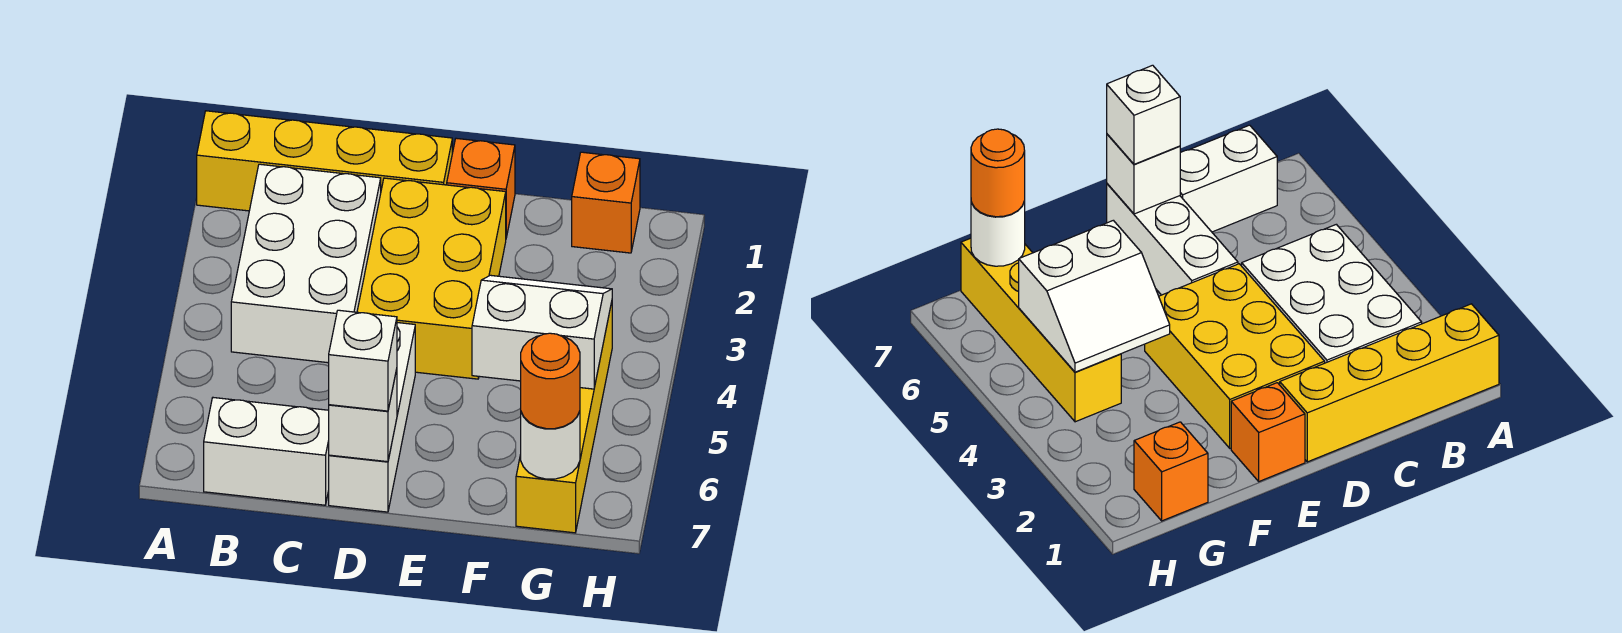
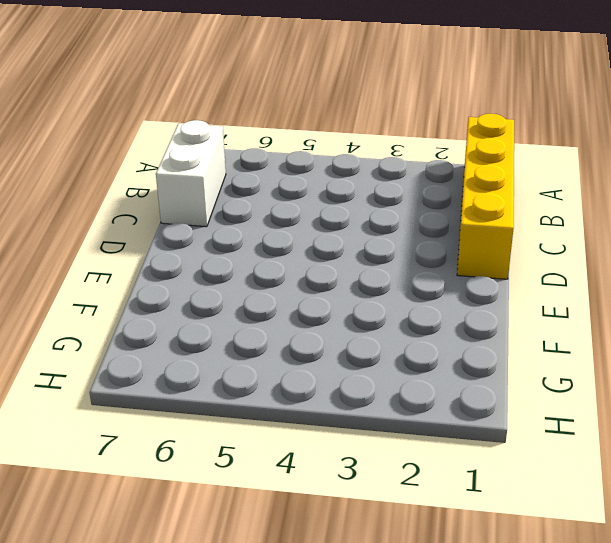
none -> white 2x3 brick [231,164,381,363]
none -> yellow 2x3 brick [357,178,506,379]
none -> white 1x3 brick [329,323,415,512]

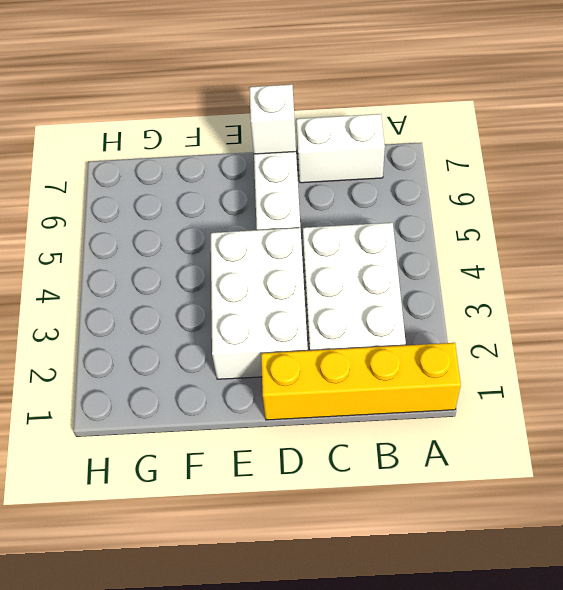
white 2x3 brick [211,228,308,379] -> yellow 2x3 brick [357,178,506,379]
none -> orange 1x1 brick [447,138,515,237]
none -> orange 1x1 brick [572,152,640,253]
none -> yellow 1x4 brick [516,302,612,533]

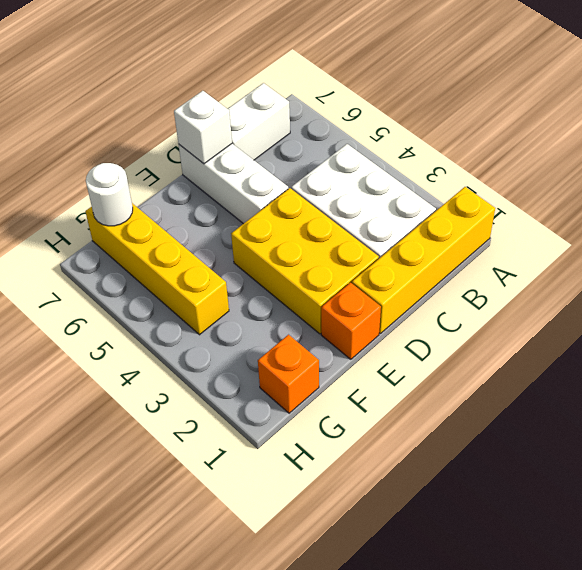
none -> white 2x2 slope [472,275,612,389]
none -> white 1x1 brick [329,310,397,411]
none -> orange 1x1 round brick [521,333,580,429]

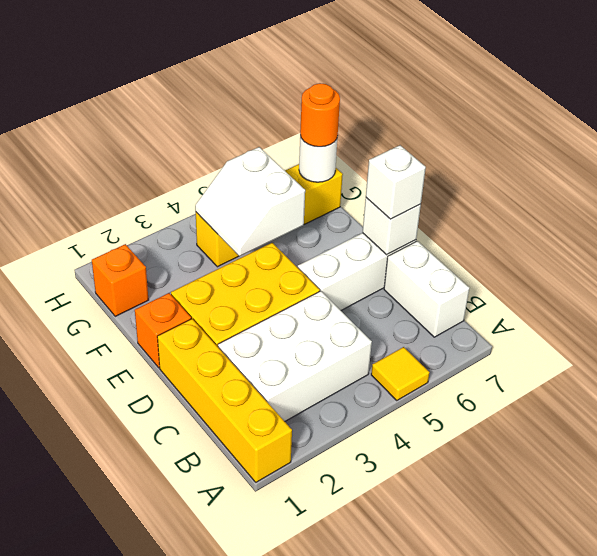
yellow 1x1 tile [371,347,430,400] -> none

